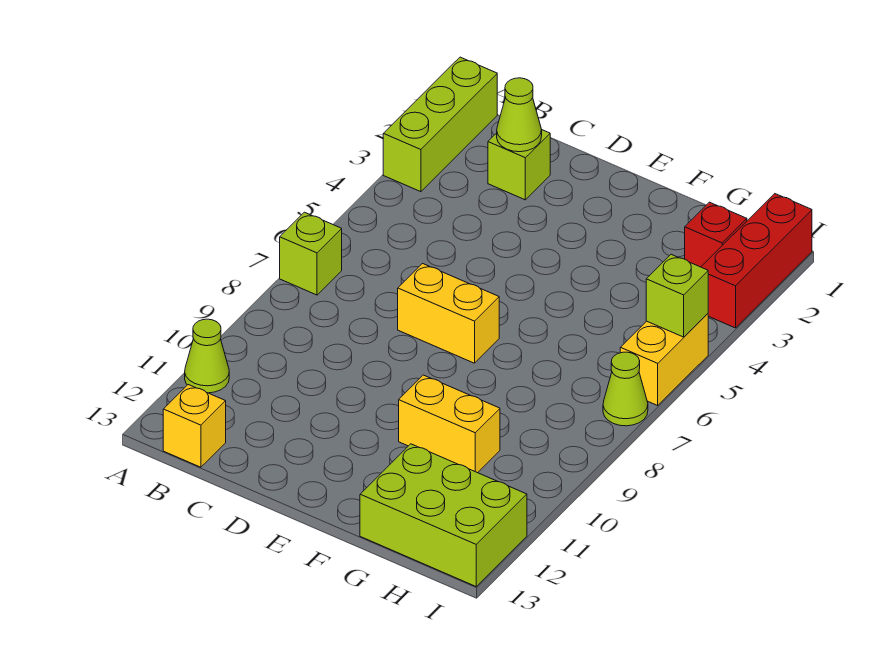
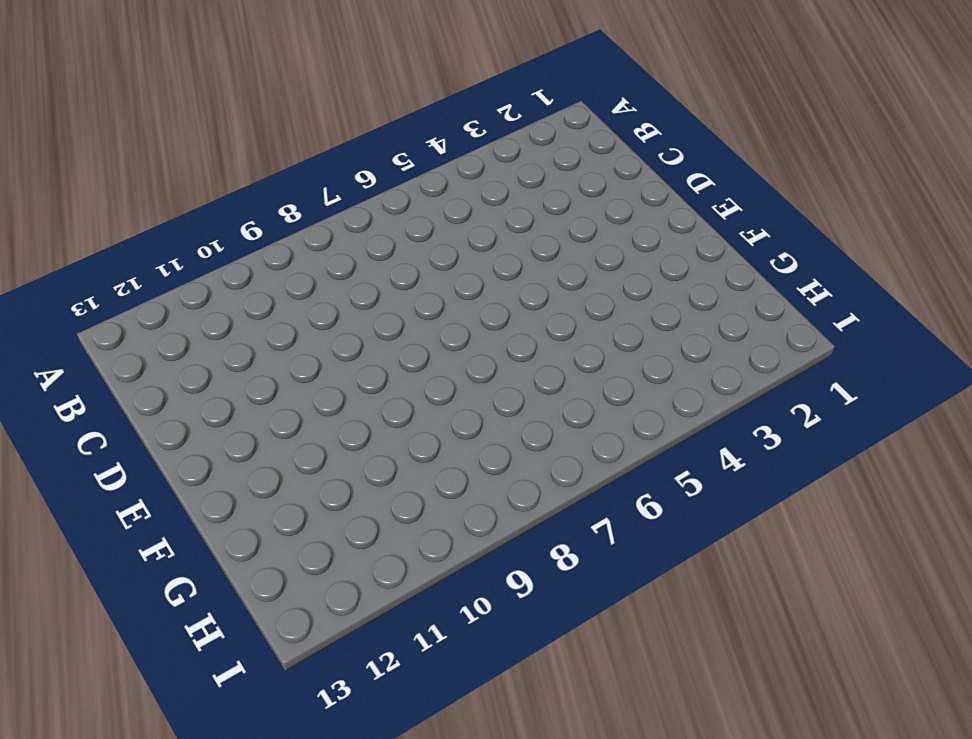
none -> lime 1x3 brick [383,57,497,192]
none -> lime 1x1 brick [280,212,342,295]
none -> lime 1x1 cone [185,319,229,393]

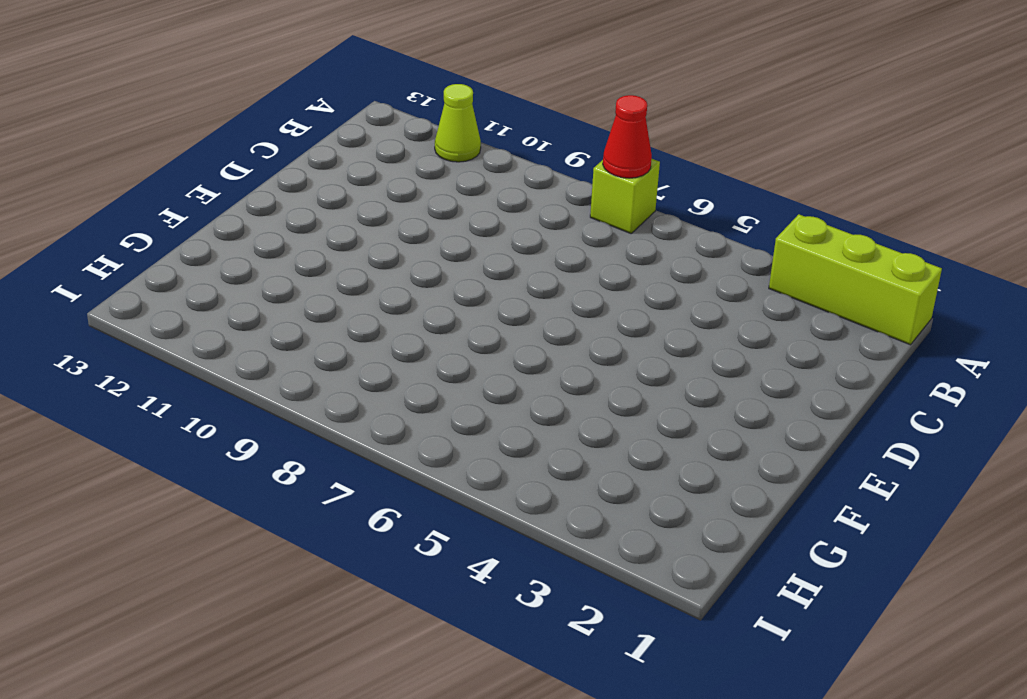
red 1x1 cone [603,95,652,178] -> none
none -> yellow 1x1 brick [163,385,226,467]
none -> lime 1x1 brick [488,130,550,200]
none -> yellow 1x2 brick [398,264,499,363]

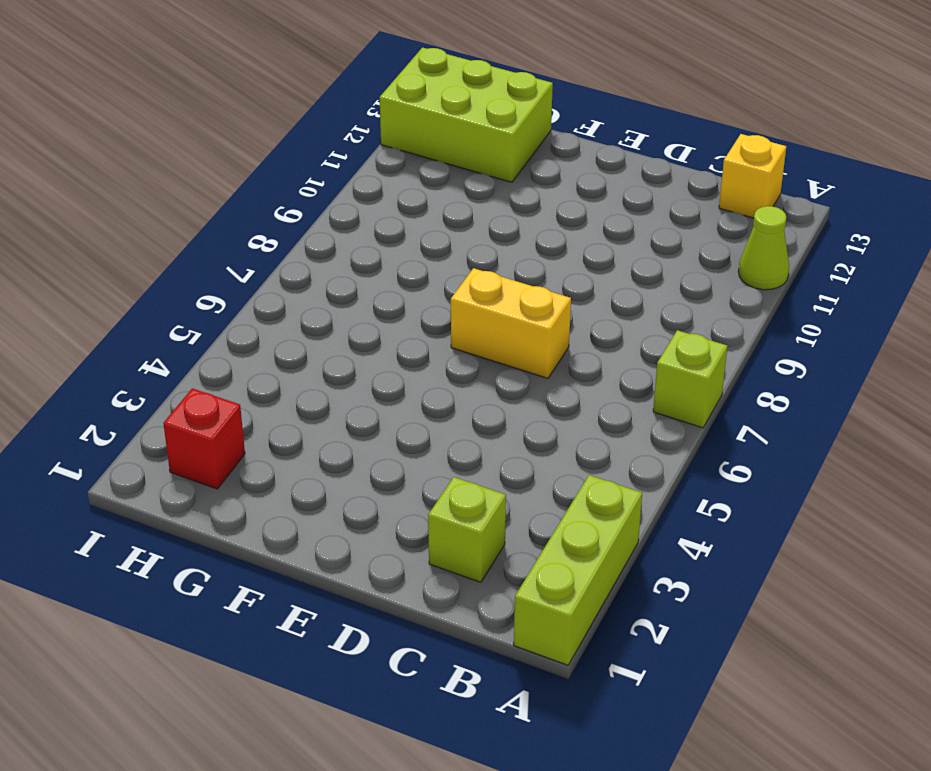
none -> yellow 1x2 brick [399,375,500,473]
none -> red 1x3 brick [701,194,812,328]
none -> yellow 1x2 brick [620,314,708,405]

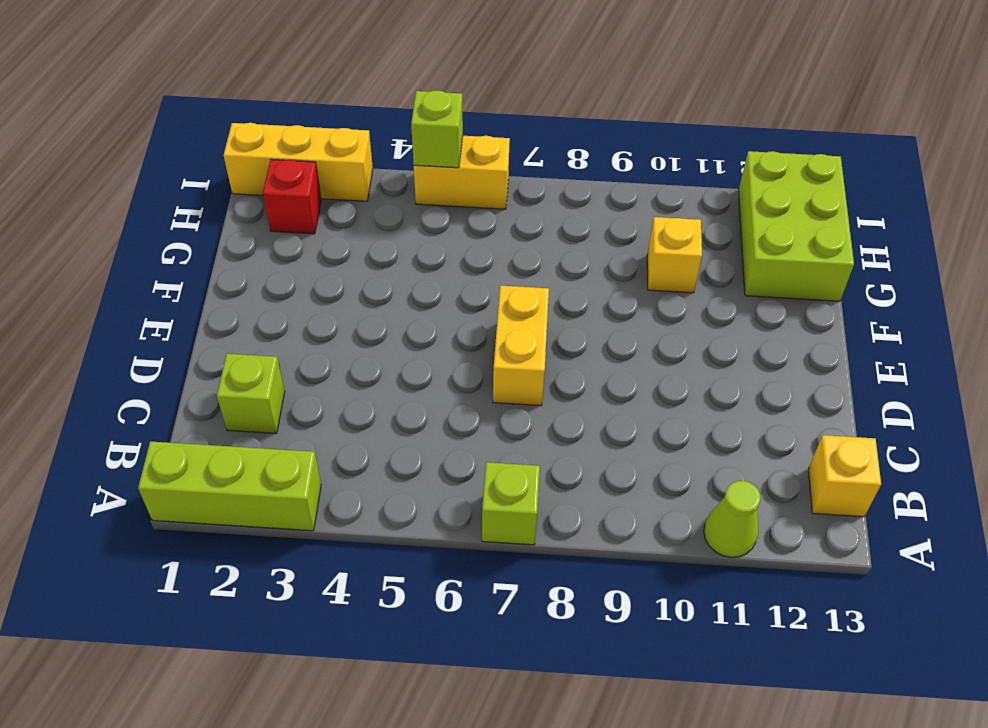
yellow 1x1 brick [647,217,702,293] -> yellow 1x2 brick [399,375,500,473]
yellow 1x3 brick [224,123,373,201] -> red 1x3 brick [701,194,812,328]
none -> lime 1x1 cone [603,352,648,426]
none -> lime 1x1 cone [497,78,542,152]

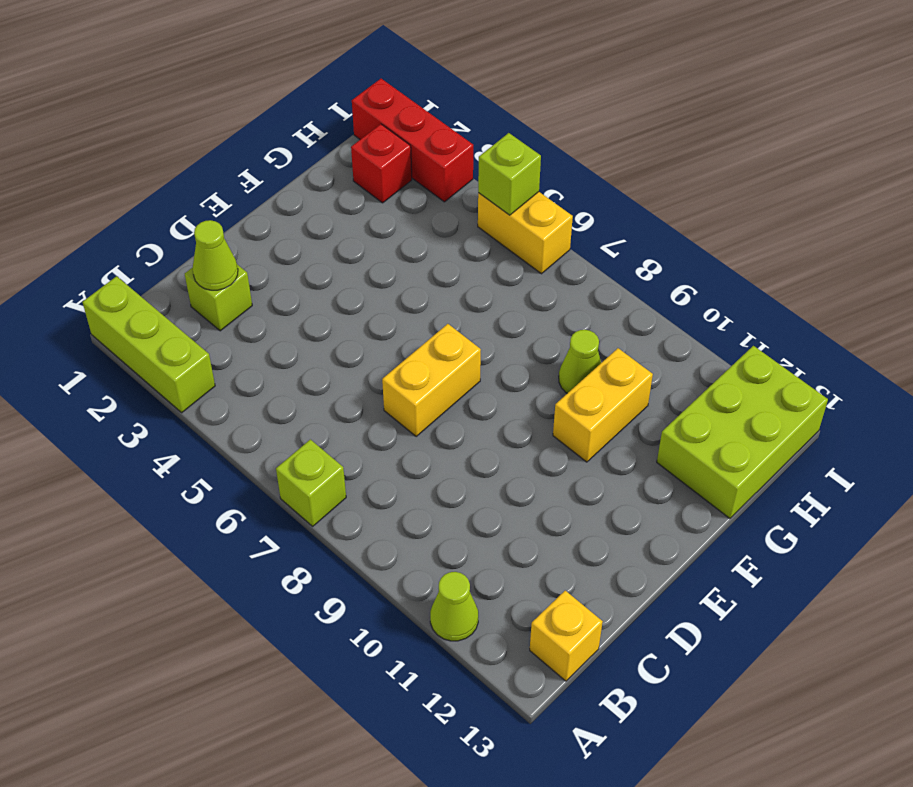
lime 1x1 cone [559,330,601,393] -> lime 1x1 cone moved to [603,352,648,426]

